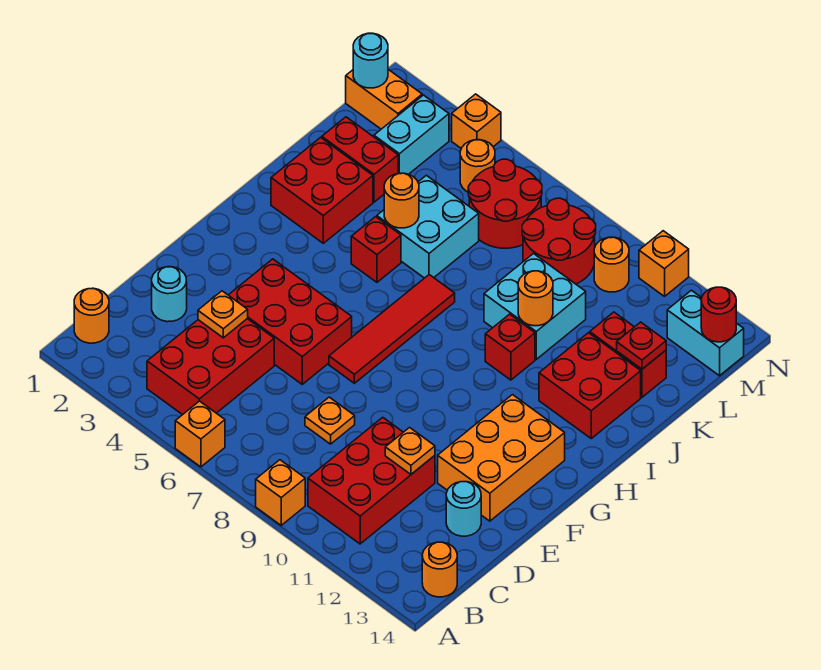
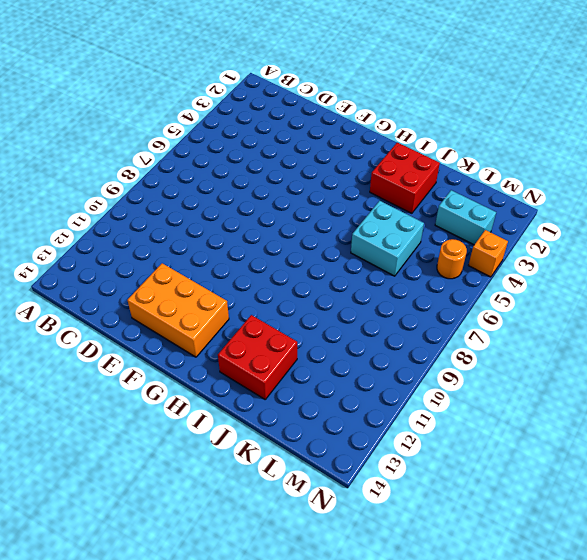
none -> orange 1x1 brick [175,401,225,467]
none -> orange 1x1 brick [256,460,305,525]
none -> orange 1x1 round brick [74,288,109,343]
none -> red 2x3 brick [147,319,274,415]

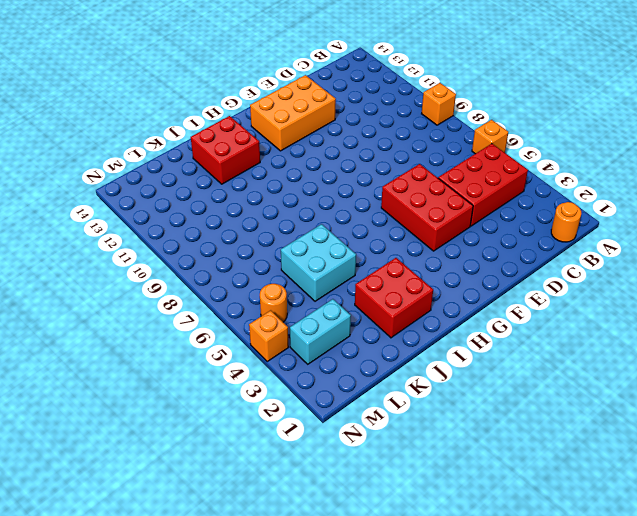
none -> red 2x3 brick [308,417,435,544]
none -> orange 1x1 round brick [422,542,457,597]
none -> cyan 1x1 round brick [152,267,187,322]
none -> orange 1x1 plate [305,397,355,444]

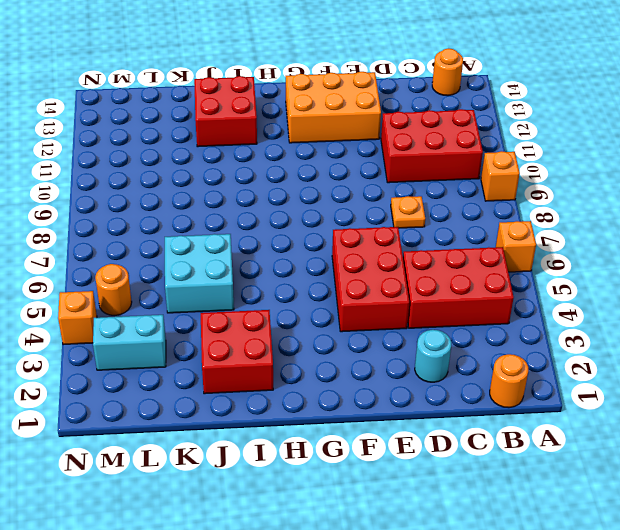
none -> cyan 1x1 round brick [446,482,481,536]
none -> red 1x4 tile [329,275,455,383]
none -> red 1x1 brick [351,217,401,282]
none -> red 1x1 brick [485,314,535,380]

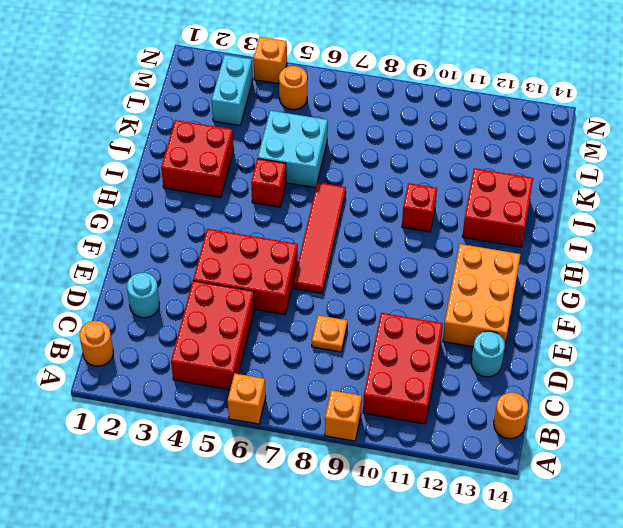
none -> cyan 2x2 brick [484,254,586,359]
none -> red 1x2 brick [322,117,398,202]
none -> red 1x2 brick [590,312,666,397]
none -> red 2x2 round brick [468,159,542,248]

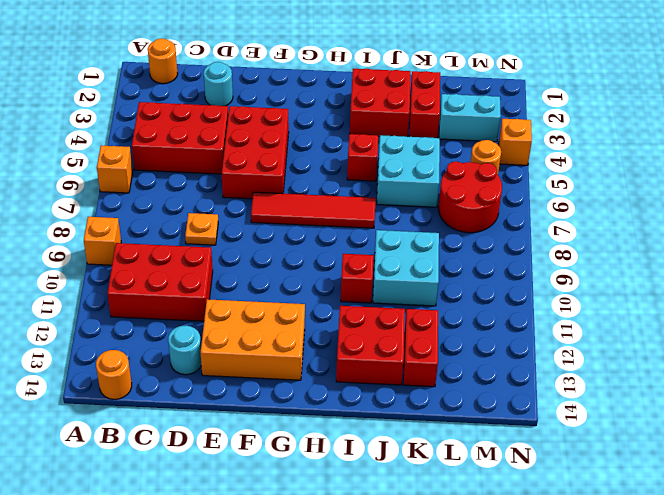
none -> red 2x2 round brick [522,198,596,284]
none -> orange 1x2 brick [346,69,422,129]
none -> orange 1x1 round brick [594,237,629,292]
none -> cyan 1x2 brick [667,290,744,376]

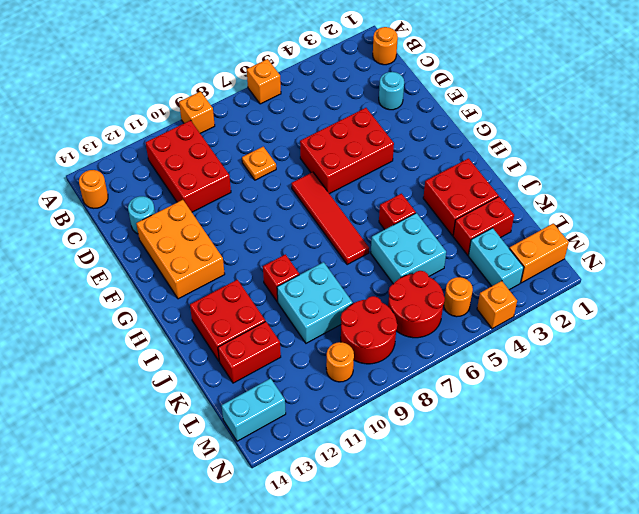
none -> red 2x3 brick [147,319,274,415]
none -> orange 1x1 brick [639,231,689,296]
none -> orange 1x1 plate [198,291,248,338]
none -> orange 1x1 plate [385,428,435,474]

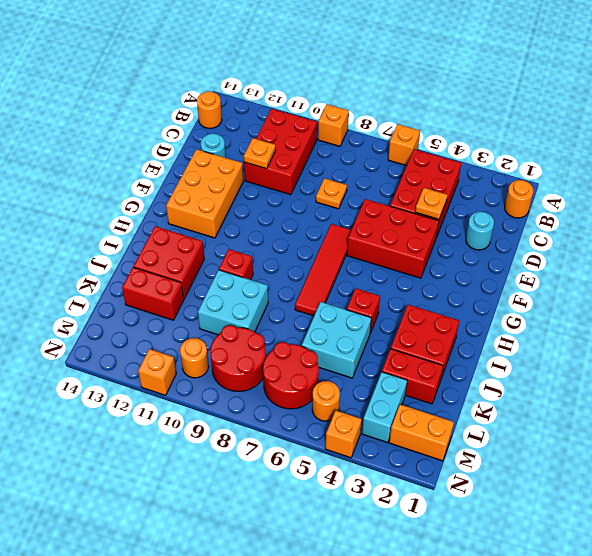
none -> cyan 1x2 brick [667,290,744,376]
none -> orange 1x1 round brick [384,173,419,228]
none -> orange 1x1 round brick [518,271,553,326]
none -> red 1x1 plate [617,322,666,369]

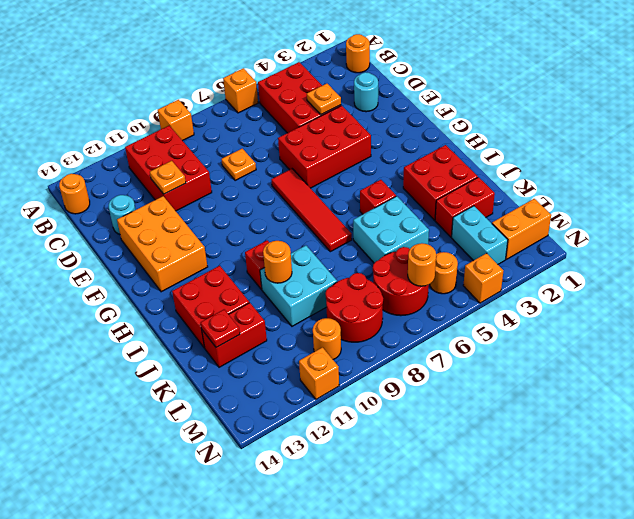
orange 1x1 round brick [408,244,436,286] -> orange 1x1 round brick moved to [384,173,419,228]
none -> cyan 1x2 brick [667,290,744,376]
none -> cyan 1x1 round brick [353,33,388,88]
none -> red 1x1 round brick [701,287,736,342]

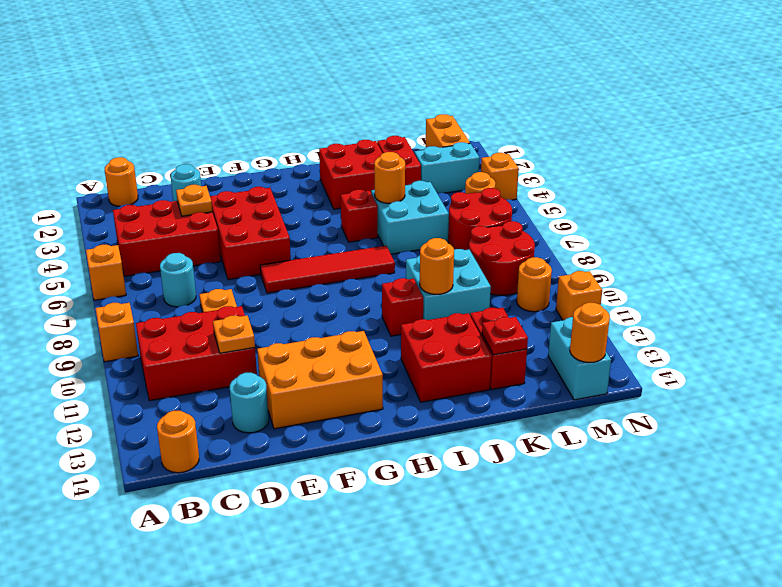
cyan 1x1 round brick [160,253,196,307] -> cyan 1x1 round brick moved to [353,33,388,88]
orange 1x1 round brick [570,303,610,363] -> red 1x1 round brick [701,287,736,342]

